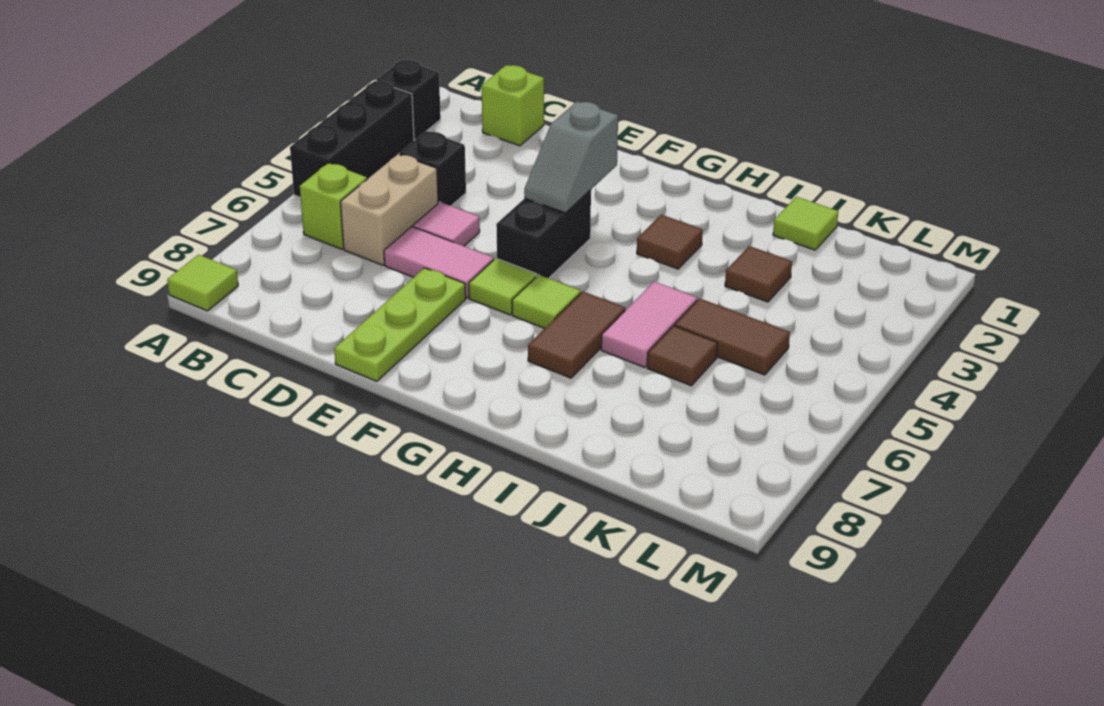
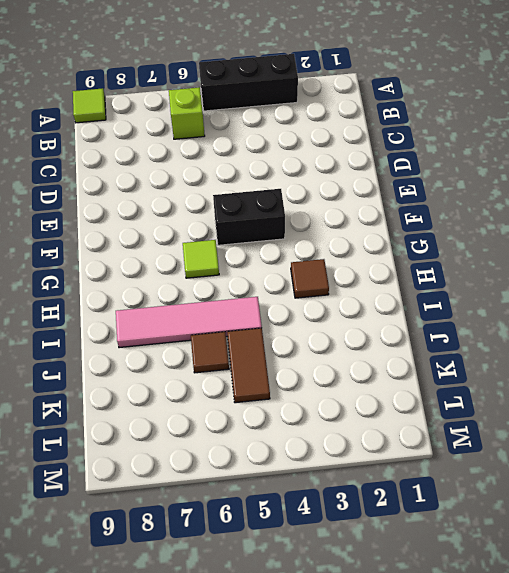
pink 1x4 tile [116,297,262,348] -> pink 1x2 tile [601,282,697,368]
none -> black 1x1 brick [376,60,441,140]
none -> lime 1x1 brick [481,65,544,146]
none -> black 1x1 brick [399,131,466,206]

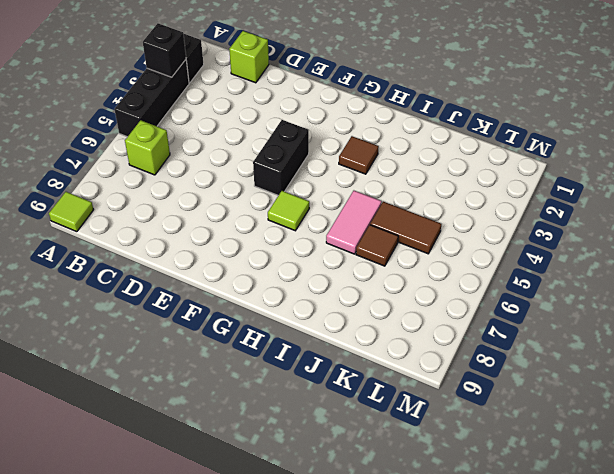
black 1x1 brick [143,23,186,77] -> black 1x1 brick moved to [399,131,466,206]
none -> tan 1x2 brick [341,154,438,265]
none -> pink 1x1 tile [413,202,480,246]
none -> pink 1x2 tile [384,227,494,298]

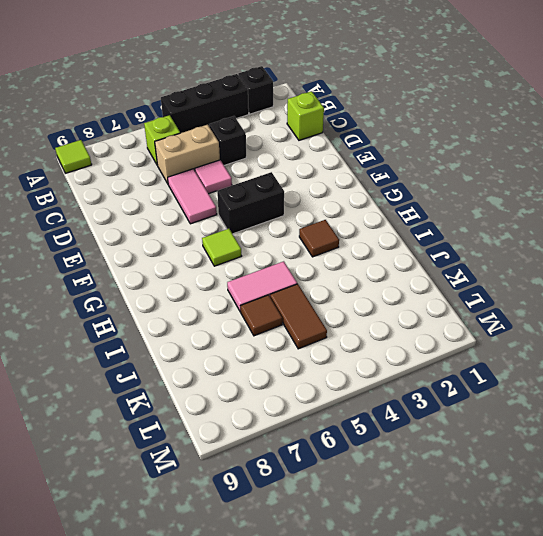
none -> lime 1x3 plate [334,268,466,381]
none -> lime 1x1 tile [469,258,537,315]
none -> brown 1x2 tile [528,292,625,378]

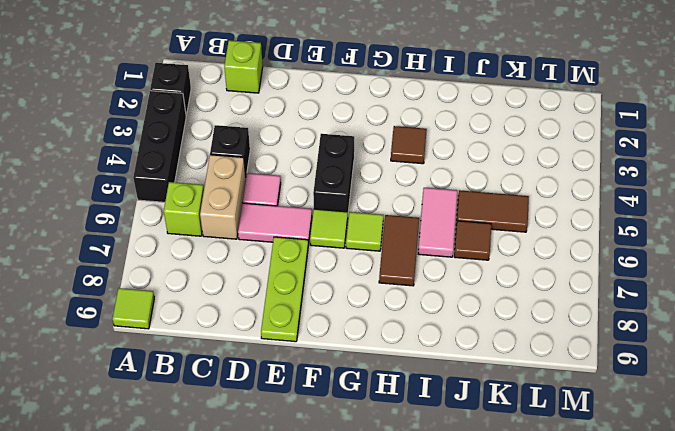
none -> lime 1x1 tile [773,197,838,250]
none -> brown 1x1 tile [725,246,792,302]
none -> grey 1x2 slope [524,101,618,213]

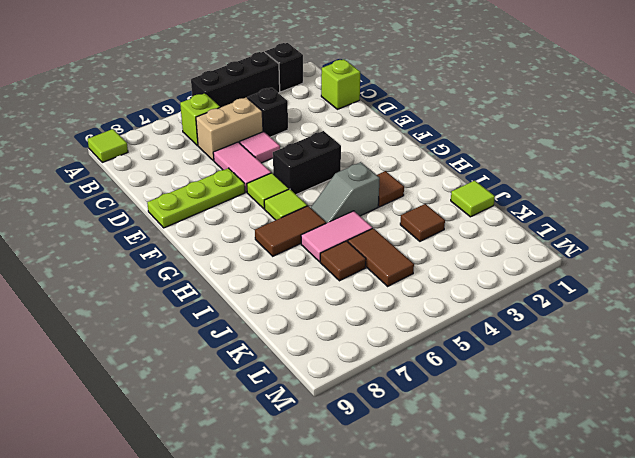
grey 1x2 slope [311,162,380,223] -> grey 1x2 slope moved to [524,101,618,213]

